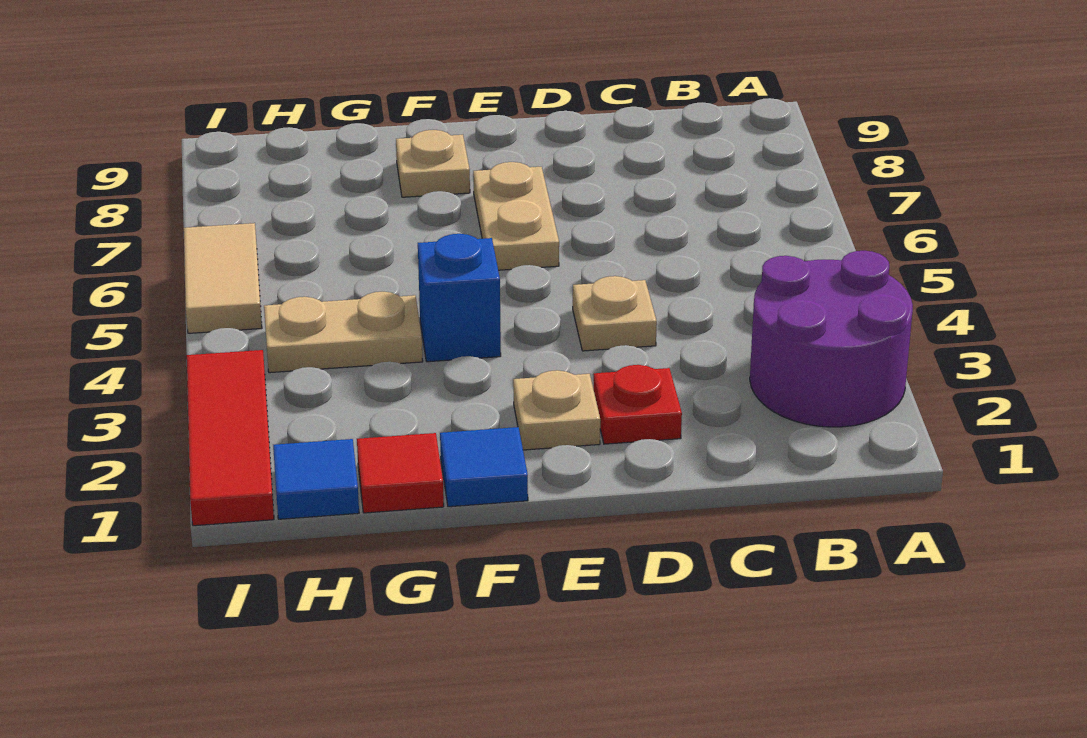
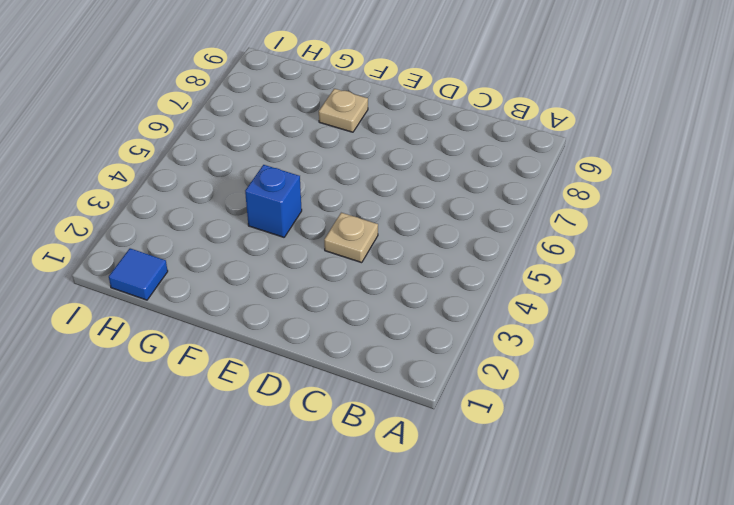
none -> purple 2x2 round brick [750,251,913,427]
none -> red 1x1 plate [593,365,682,444]
none -> tan 1x1 plate [513,370,600,450]

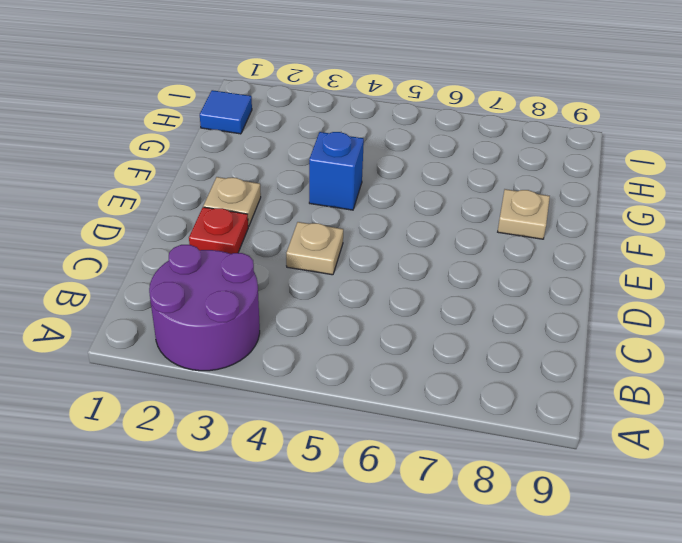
none -> tan 1x2 plate [473,162,559,270]
none -> blue 1x1 tile [440,427,528,507]
none -> red 1x1 tile [357,433,444,513]

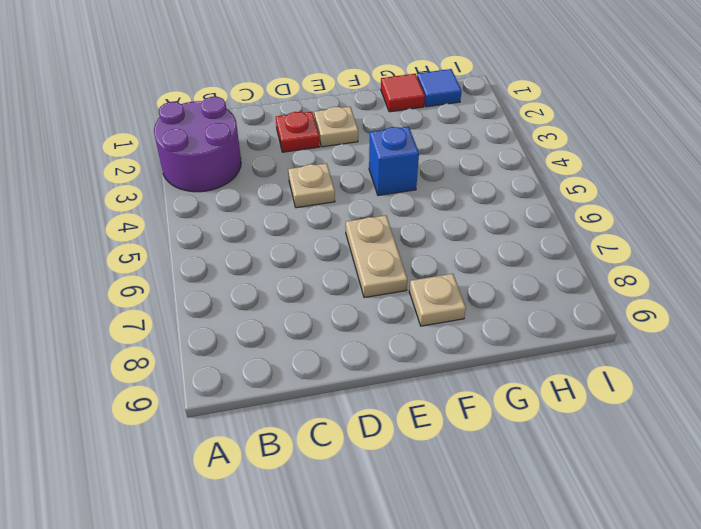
none -> blue 1x1 tile [440,427,528,507]
none -> tan 1x2 plate [264,292,423,373]
none -> red 1x3 tile [187,350,274,526]

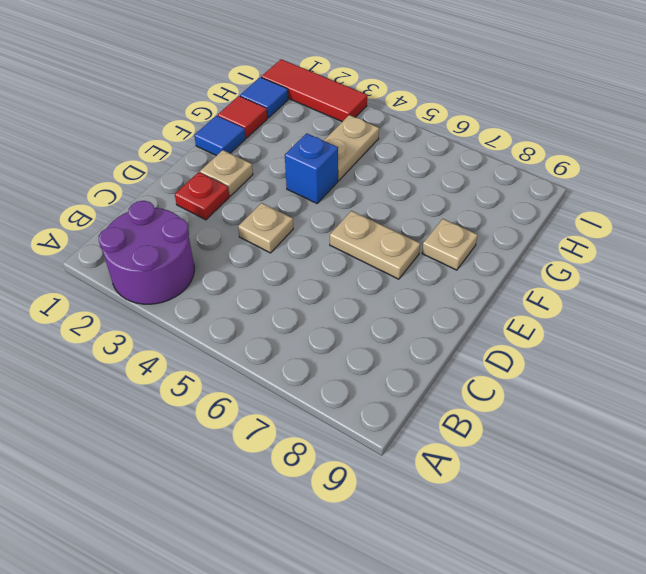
none -> tan 1x2 tile [184,223,262,333]

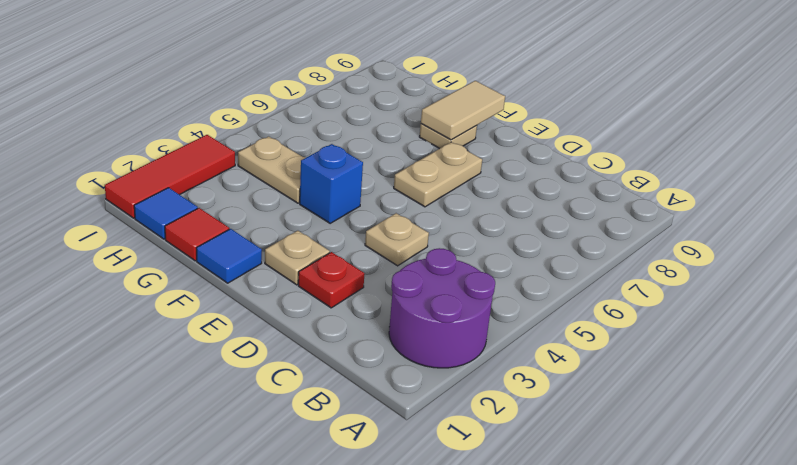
tan 1x2 tile [421,81,505,140] -> tan 1x2 tile moved to [184,223,262,333]

